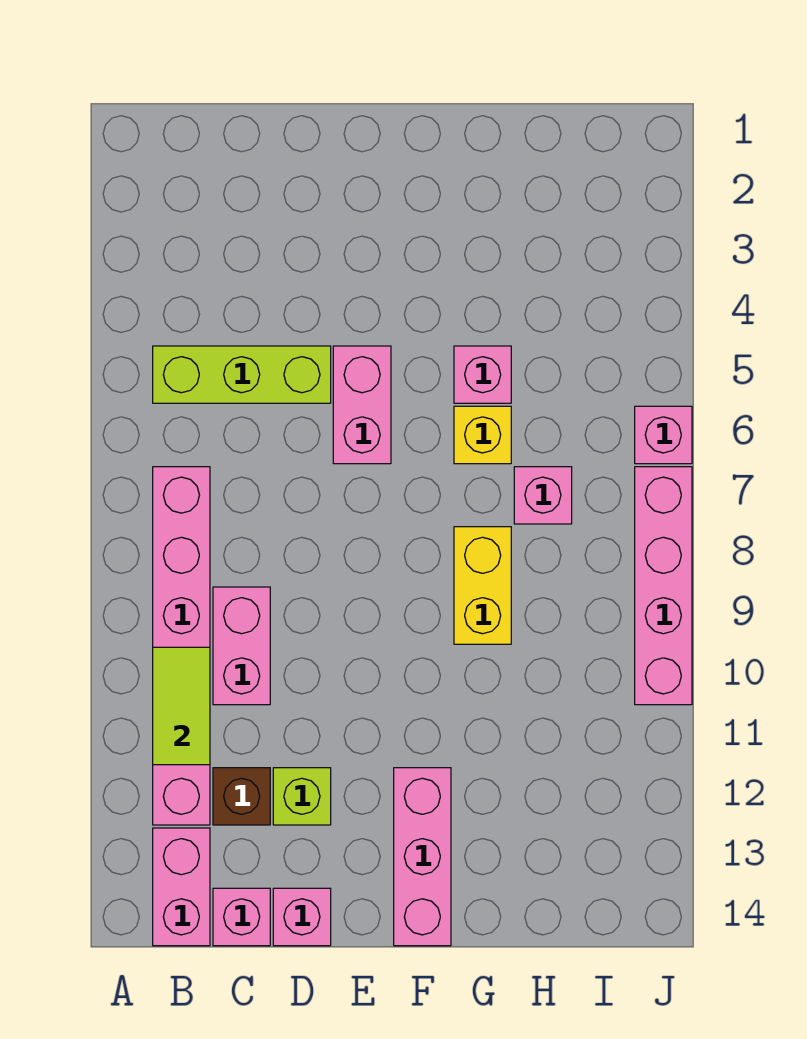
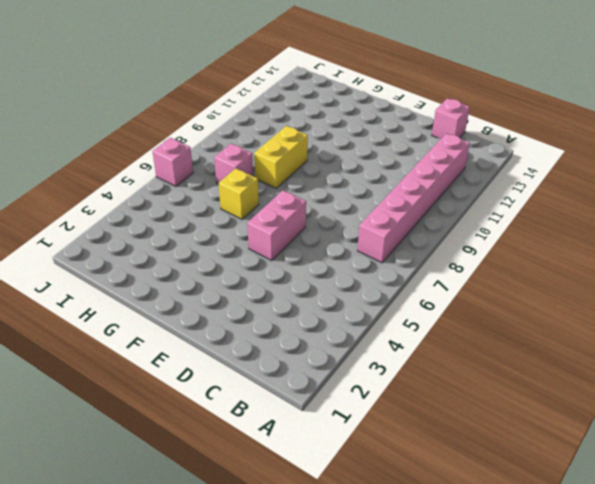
none -> lime 1x3 brick [153,346,331,403]
none -> pink 1x2 brick [153,828,210,946]
none -> pink 1x2 brick [213,587,270,705]

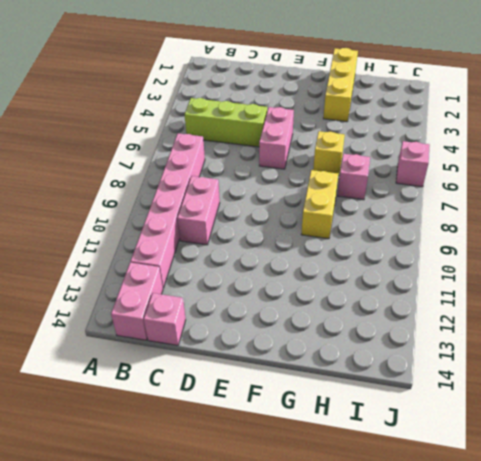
yellow 1x3 brick [323,48,358,122] -> none
none -> brown 1x1 brick [213,768,270,825]
none -> lime 1x1 brick [273,768,331,825]
none -> pink 1x1 brick [273,888,331,946]

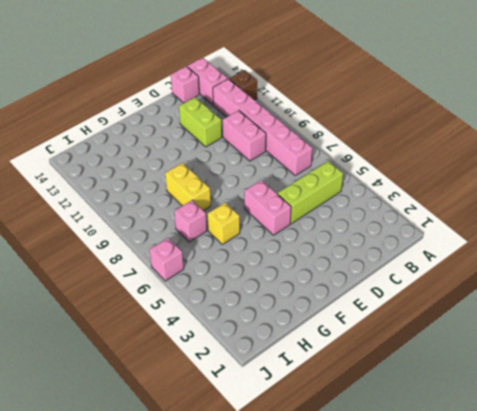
brown 1x1 brick [229,70,257,100] -> brown 1x1 brick moved to [213,768,270,825]
lime 1x2 brick [179,97,222,147] -> lime 1x1 brick [273,768,331,825]
none -> pink 1x1 brick [273,888,331,946]
none -> pink 1x3 brick [394,768,451,946]
none -> pink 1x1 brick [454,346,511,403]

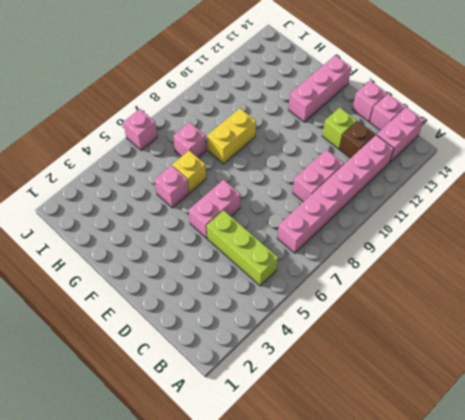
none -> pink 1x4 brick [635,467,692,705]
none -> lime 1x2 tile [153,647,210,765]

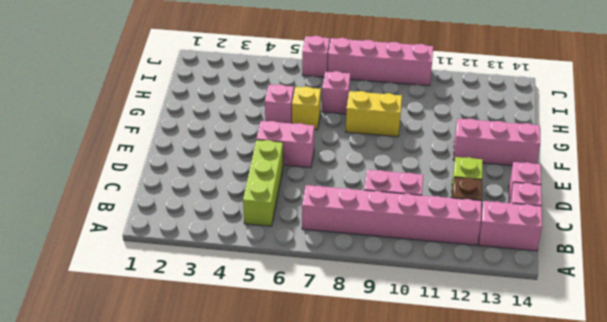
none -> lime 1x2 tile [153,647,210,765]

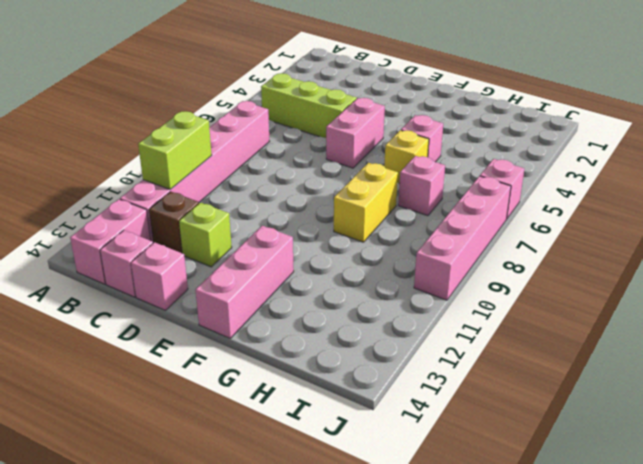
lime 1x2 brick [138,111,212,189] -> lime 1x2 tile [153,647,210,765]
none -> pink 1x2 brick [213,587,270,705]

